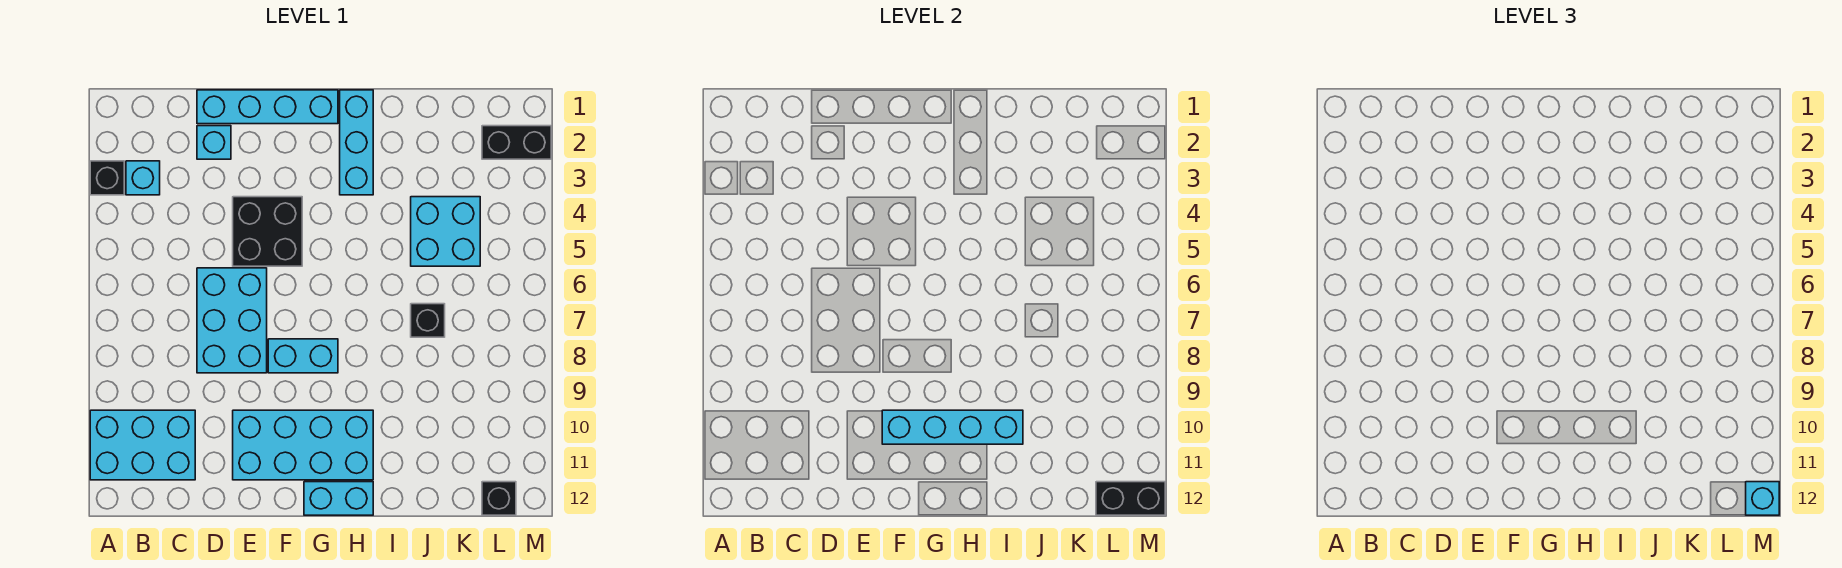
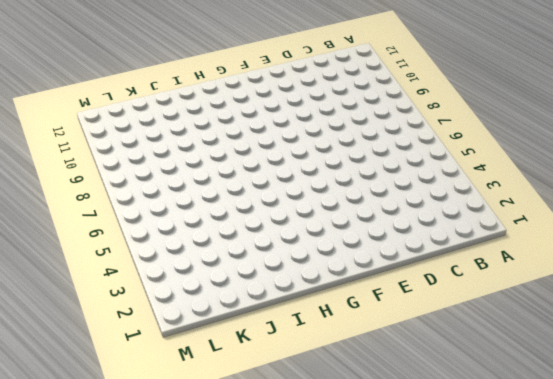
none -> black 1x1 brick [90,161,124,195]
none -> cyan 2x3 brick [90,410,195,480]
none -> cyan 1x1 brick [126,161,160,195]

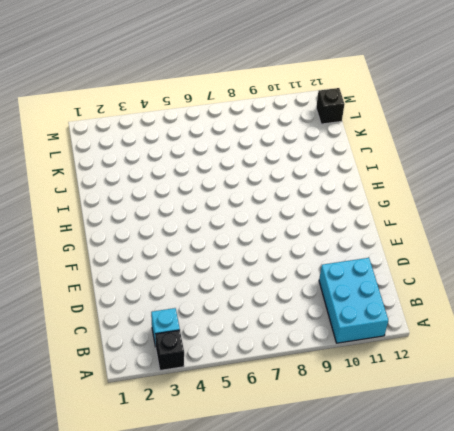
none -> cyan 1x4 brick [197,90,338,124]
none -> cyan 1x1 brick [197,126,231,159]
none -> cyan 2x3 brick [197,268,267,373]

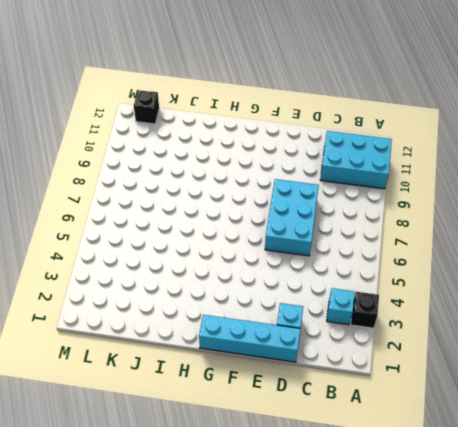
none -> black 2x2 brick [233,197,302,266]
none -> cyan 2x4 brick [233,410,373,480]
none -> cyan 1x2 brick [268,339,338,373]

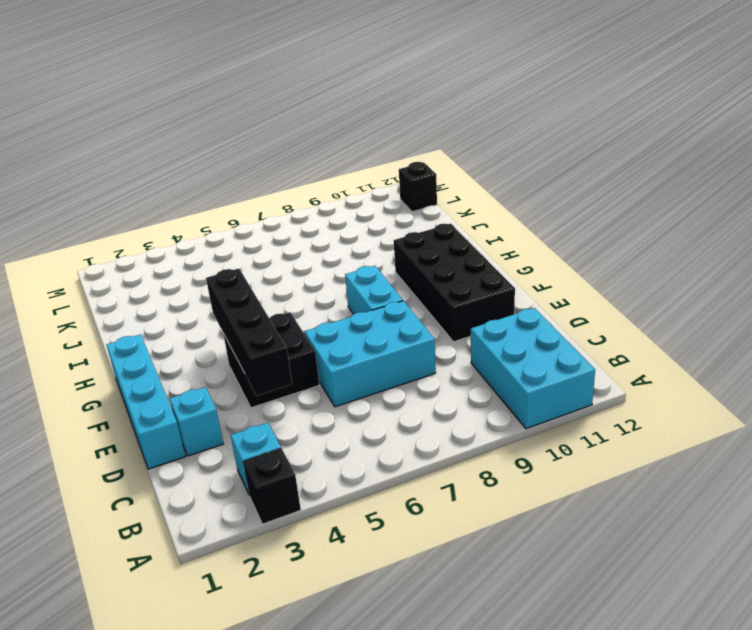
black 1x4 brick [206,269,292,396] -> none
black 2x4 brick [394,224,515,342] -> cyan 2x4 brick [233,410,373,480]
none -> cyan 1x2 brick [304,482,373,515]
none -> cyan 1x3 brick [340,90,373,195]
none -> cyan 2x2 brick [411,197,480,266]

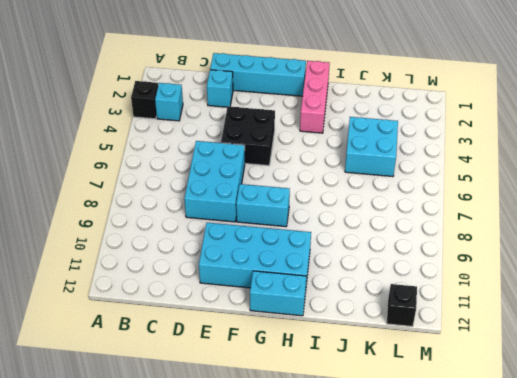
pink 1x3 brick [300,61,330,133] -> cyan 1x3 brick [340,90,373,195]
none -> cyan 2x3 brick [90,410,195,480]
none -> black 1x1 brick [411,304,445,337]
none -> black 1x2 brick [482,126,551,159]

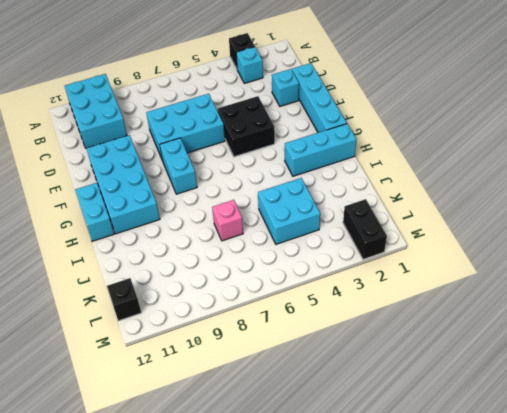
pink 1x1 brick [212,200,243,241] -> black 1x1 brick [411,304,445,337]
none -> cyan 1x4 brick [882,410,1023,444]
none -> black 1x2 brick [1096,482,1165,515]
none -> cyan 1x1 brick [1746,482,1779,515]

